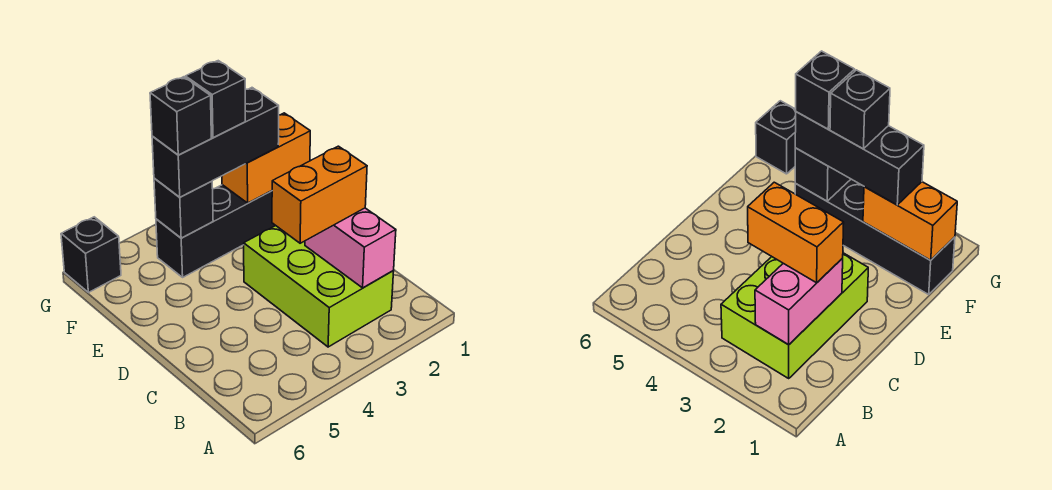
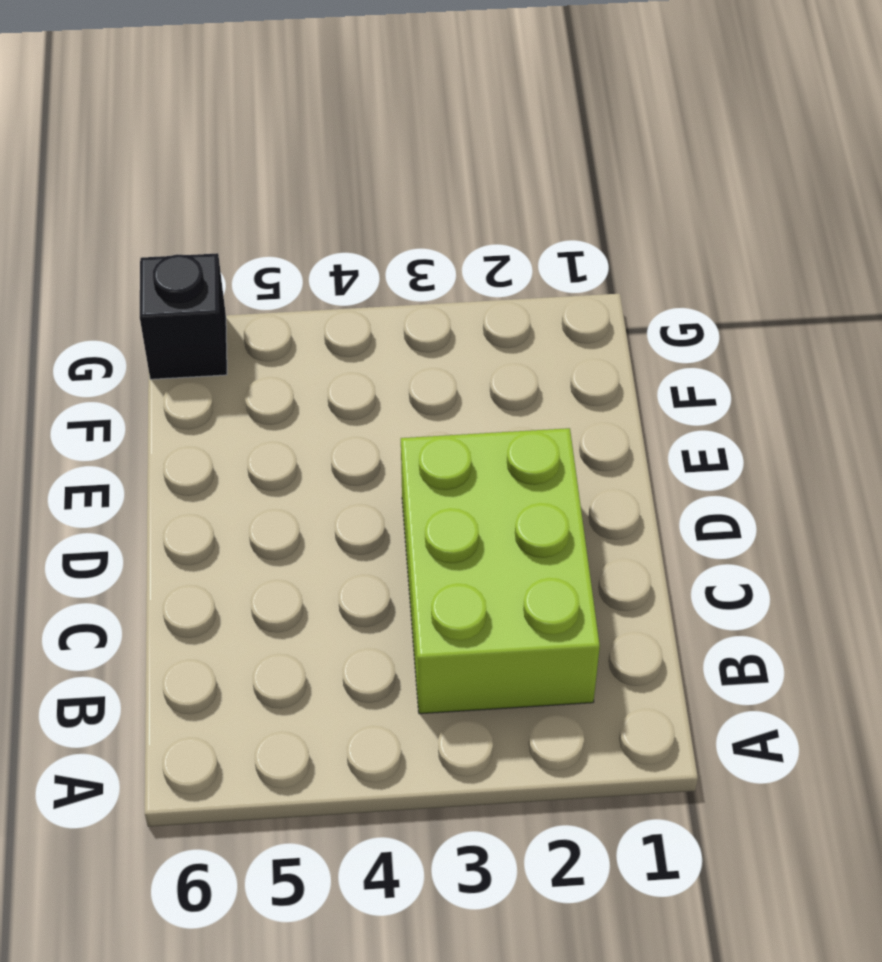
none -> black 1x4 brick [156,185,276,277]
none -> pink 1x2 brick [305,208,396,288]

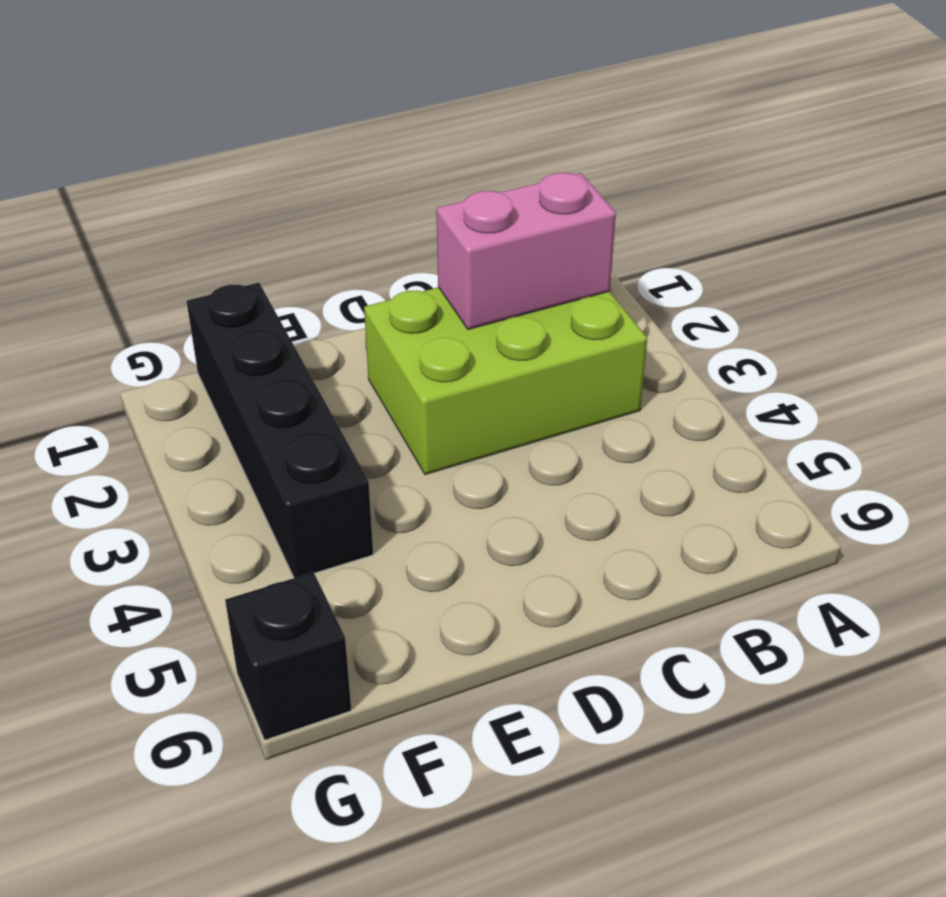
none -> orange 1x2 brick [222,113,310,203]
none -> black 1x1 brick [154,178,213,238]

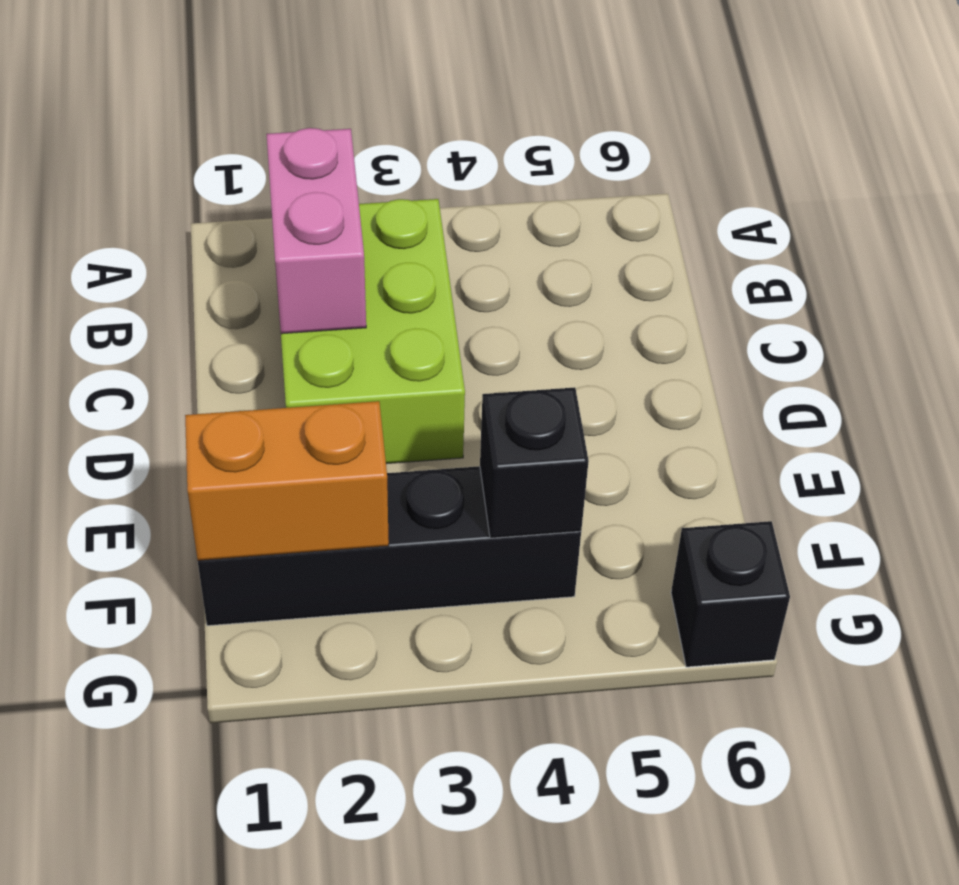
none -> orange 1x2 brick [272,146,367,243]
none -> black 1x3 brick [152,88,279,197]

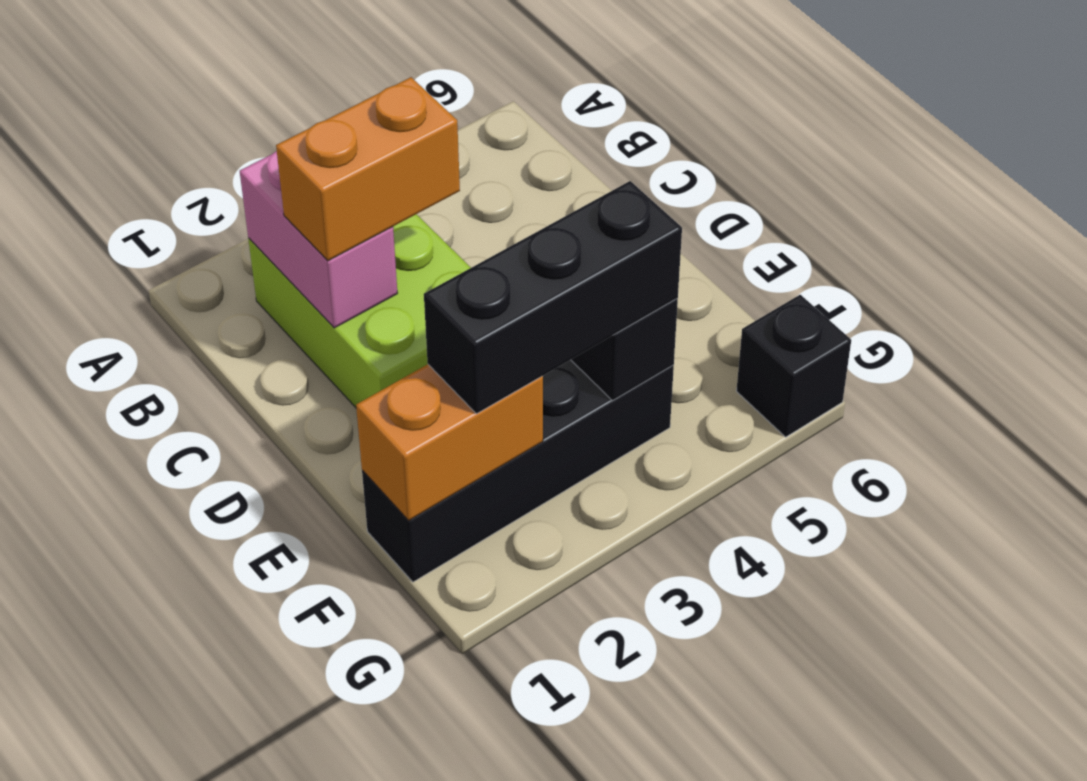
none -> black 1x1 brick [185,61,245,138]
none -> black 1x1 brick [150,77,211,155]

